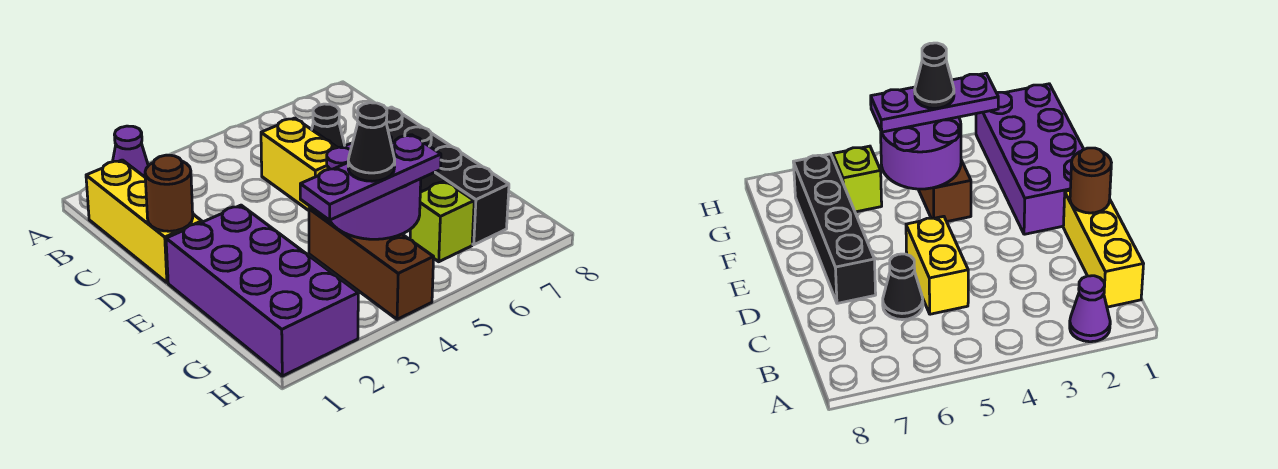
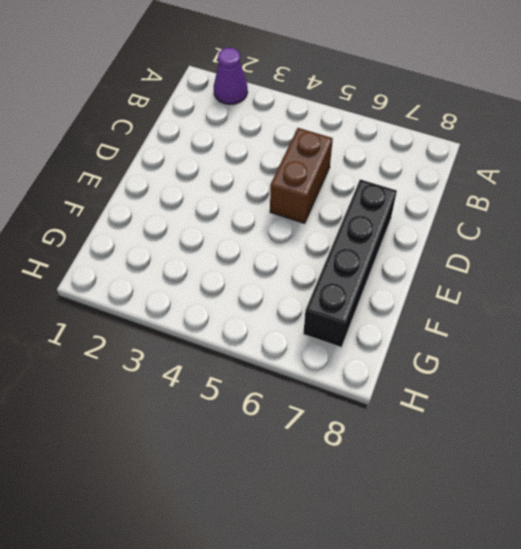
brown 1x2 brick [270,128,333,223] -> yellow 1x2 brick [261,118,337,210]
none -> yellow 1x3 brick [86,160,202,283]
none -> black 1x1 cone [312,104,345,148]
none -> purple 2x4 brick [166,205,358,376]

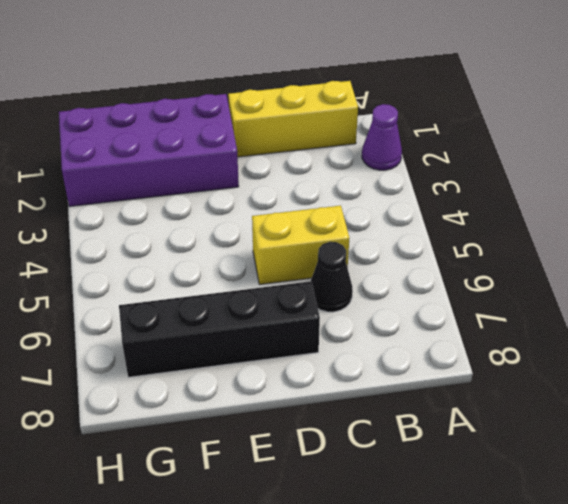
none -> brown 1x3 brick [309,207,434,319]
none -> lime 1x1 brick [410,181,474,262]
none -> brown 1x1 round brick [145,155,193,231]

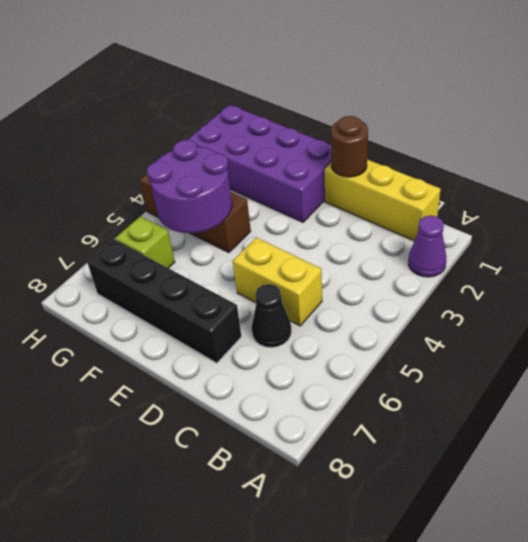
none -> purple 1x3 plate [300,135,441,220]
none -> black 1x1 cone [348,103,395,181]

